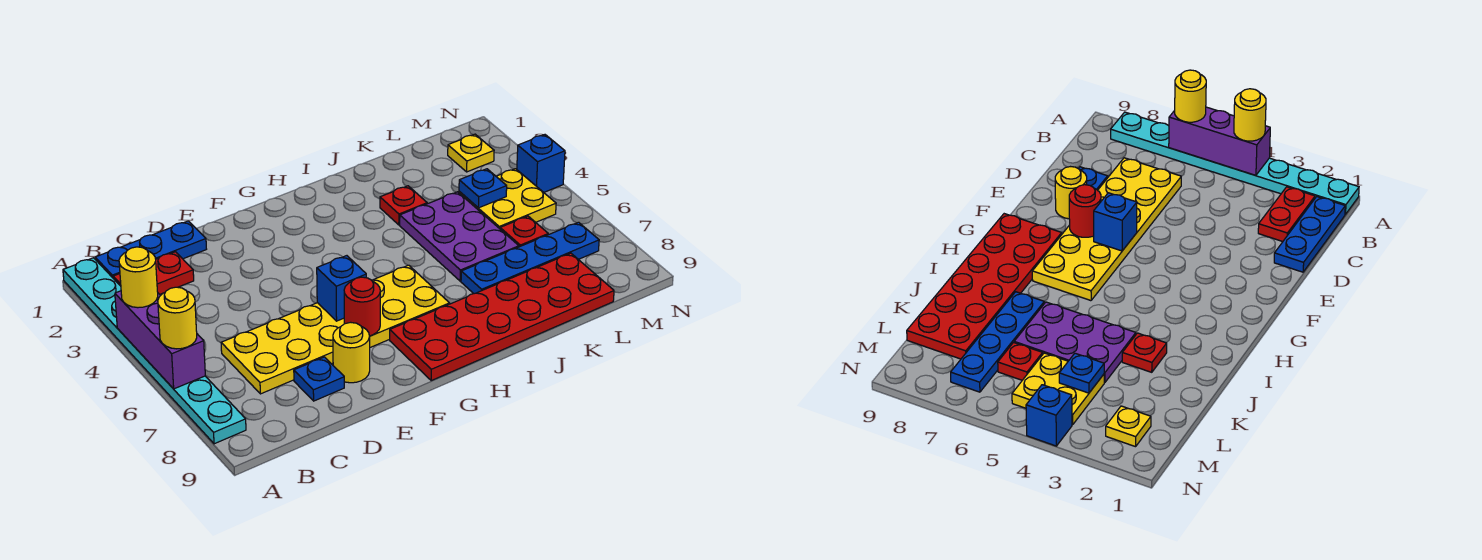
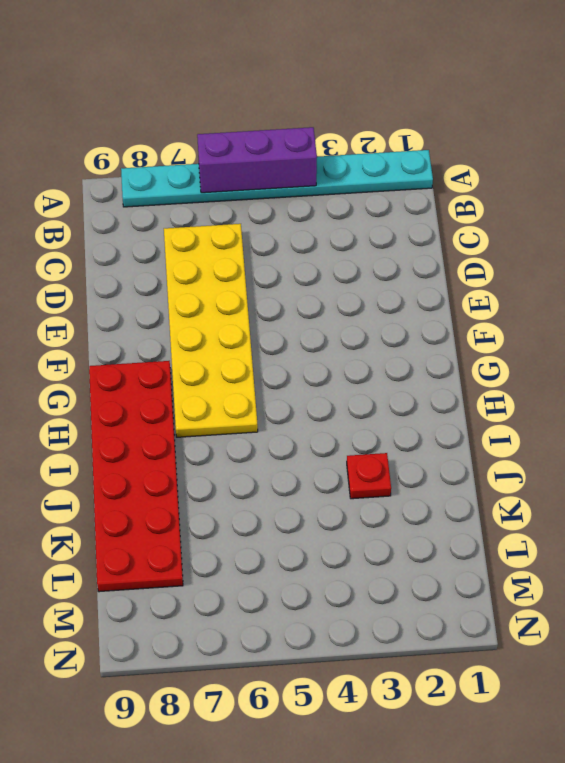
none -> blue 1x3 plate [95,221,206,278]
none -> red 1x2 plate [113,252,194,294]
none -> blue 1x1 plate [294,357,344,401]

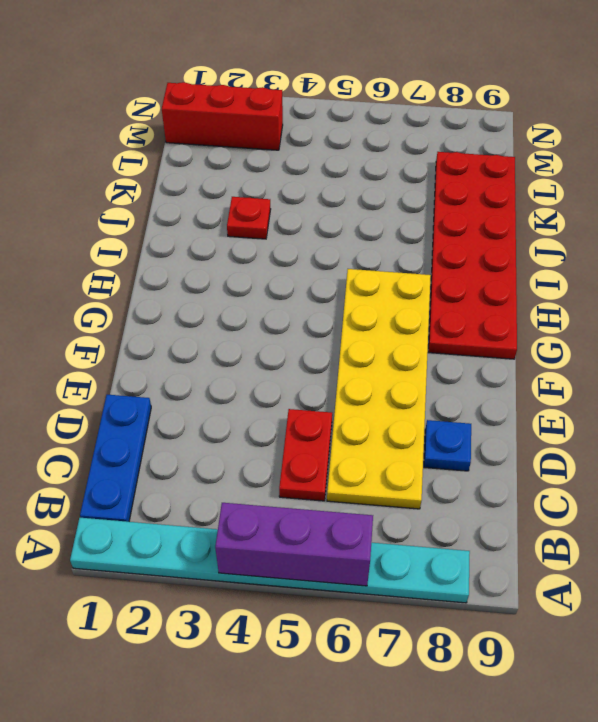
red 1x2 plate [279,409,332,501] -> red 1x2 plate moved to [113,252,194,294]
red 1x3 brick [162,82,283,150] -> yellow 1x1 plate [448,134,494,172]
none -> yellow 1x1 round brick [333,322,370,383]
none -> purple 2x3 plate [400,192,519,281]
none -> blue 1x4 plate [461,222,599,294]

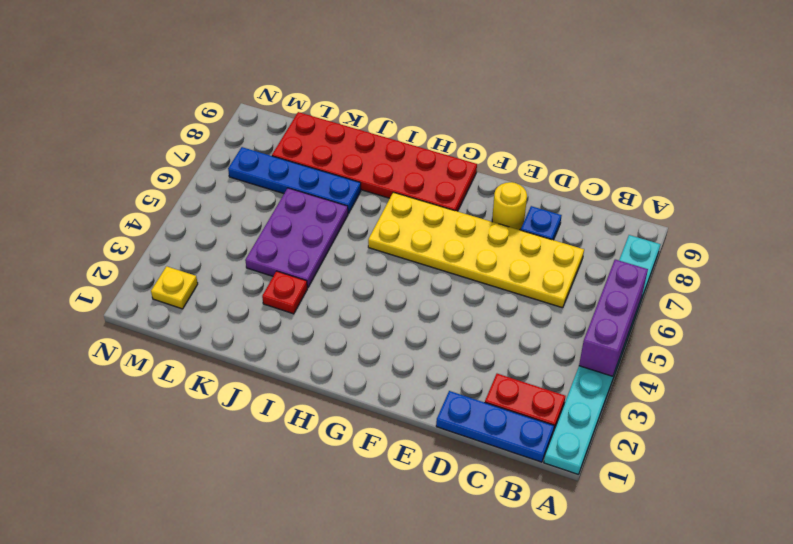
none -> yellow 2x2 plate [459,169,556,229]
none -> red 1x1 plate [500,216,548,247]
none -> blue 1x1 brick [517,135,565,192]

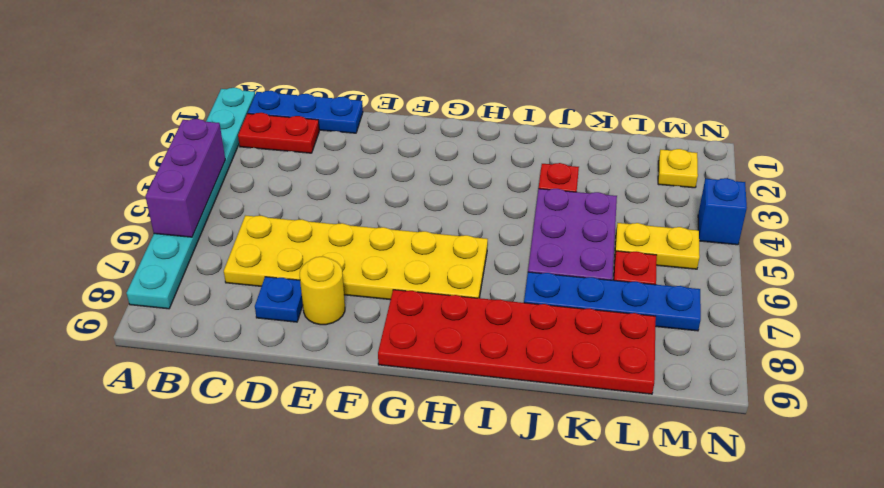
yellow 1x2 plate [615,223,700,269] -> yellow 2x2 plate [459,169,556,229]
none -> blue 1x1 brick [317,256,366,321]
none -> red 1x1 round brick [344,277,380,336]
none -> blue 1x1 plate [459,169,507,208]

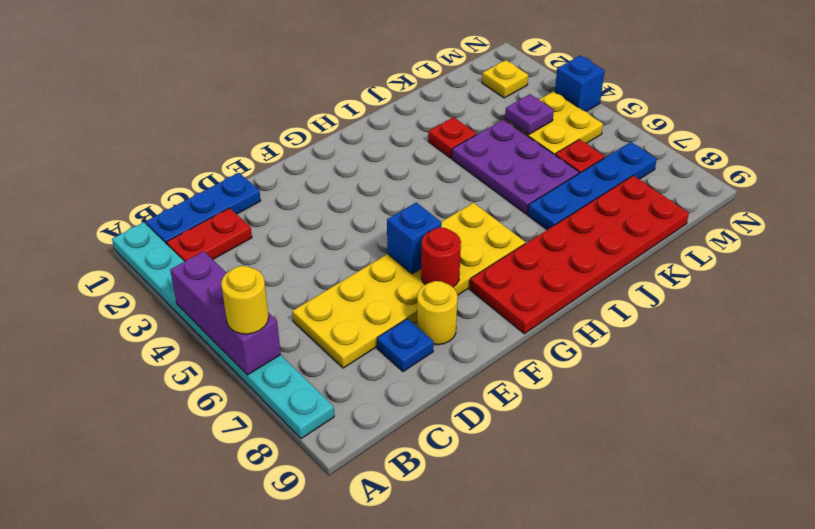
purple 1x1 plate [505,94,554,135] -> blue 1x1 plate [459,169,507,208]
none -> yellow 1x1 round brick [119,247,158,308]

